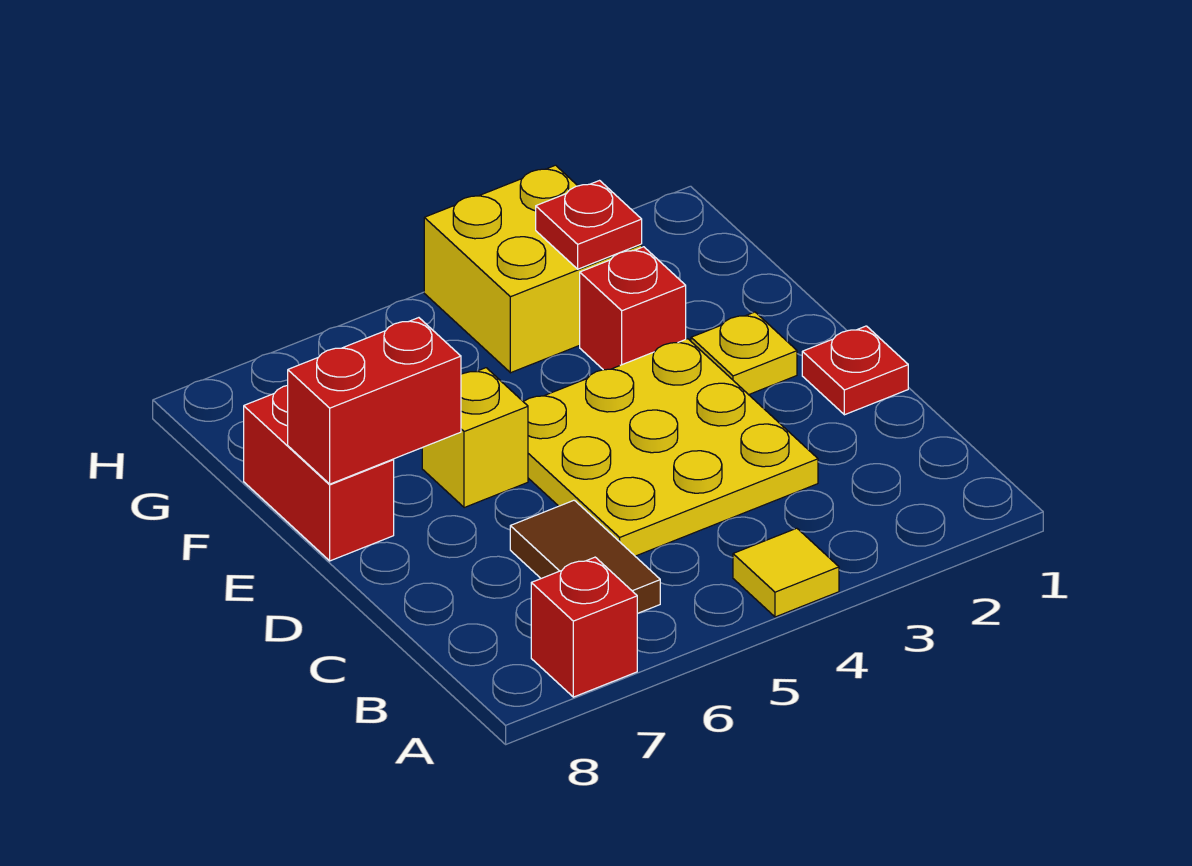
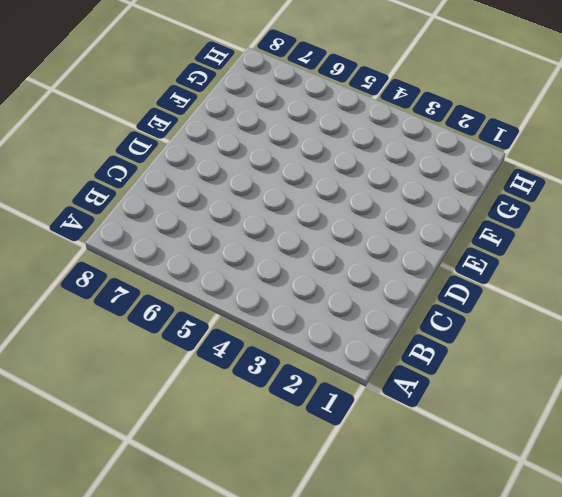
none -> yellow 1x1 tile [733,528,839,617]
none -> red 1x1 brick [531,557,637,697]
none -> brown 1x2 tile [510,500,660,614]

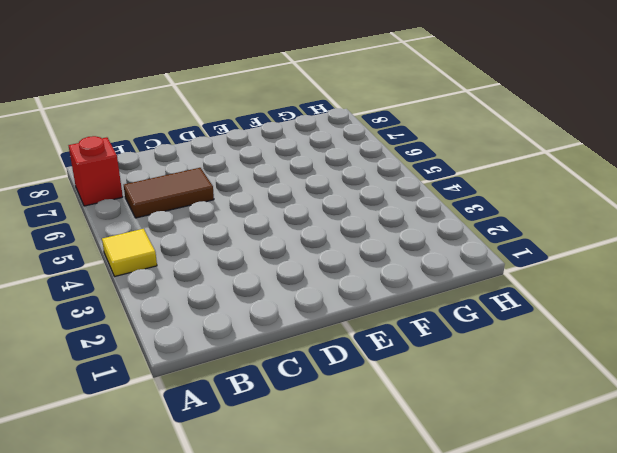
none -> yellow 3x3 plate [524,339,818,556]
none -> red 1x1 plate [802,326,908,415]
none -> yellow 1x1 plate [691,312,797,395]

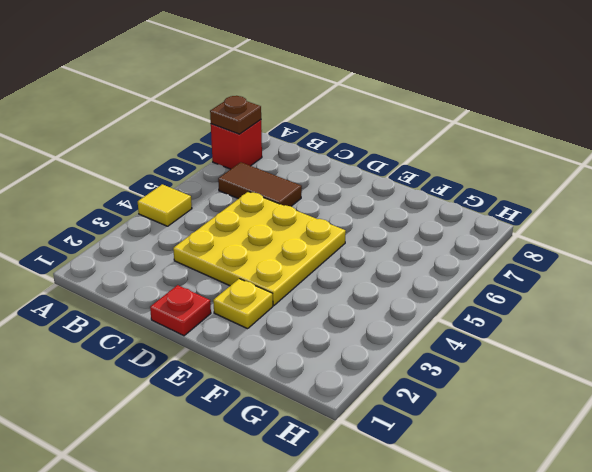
brown 1x1 plate [210,96,261,134] -> none
none -> yellow 1x1 brick [422,368,528,508]
none -> red 1x2 brick [244,385,394,561]
none -> red 1x1 brick [580,247,686,370]

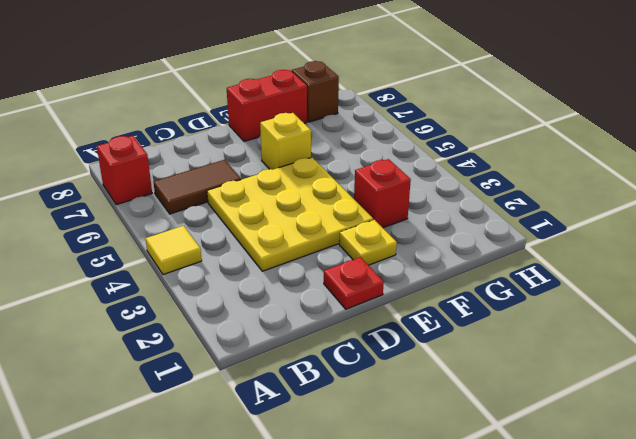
brown 1x1 brick [292,61,339,122] -> none
none -> yellow 2x2 brick [424,165,642,373]
none -> red 1x2 brick [288,318,461,484]
none -> red 1x1 plate [536,181,642,269]

